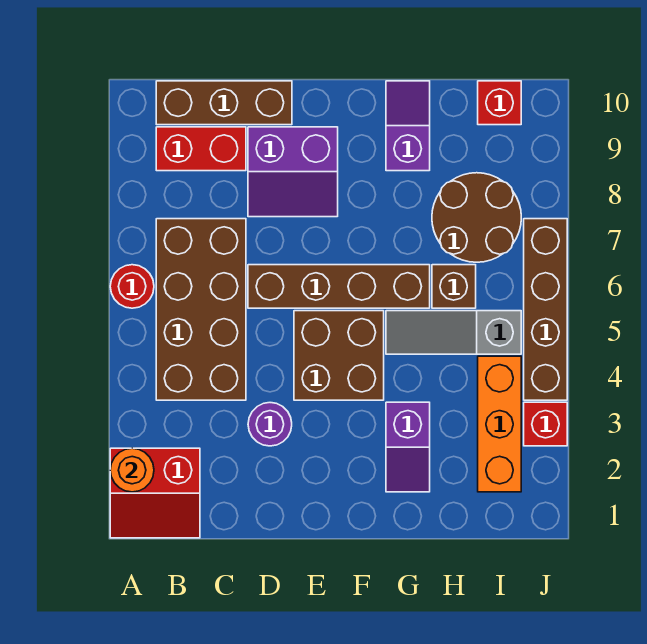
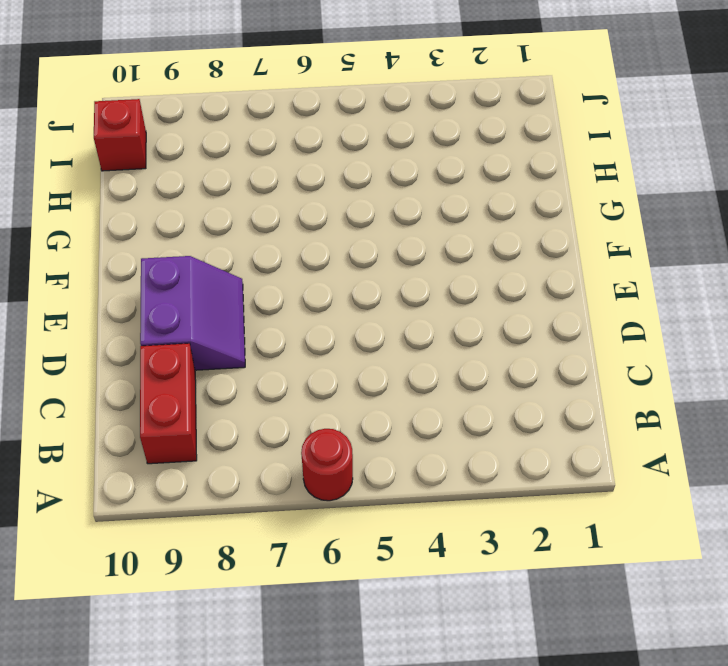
none -> red 2x2 slope [110,448,200,538]
none -> brown 2x4 brick [156,219,246,400]
none -> brown 1x3 brick [156,81,292,125]

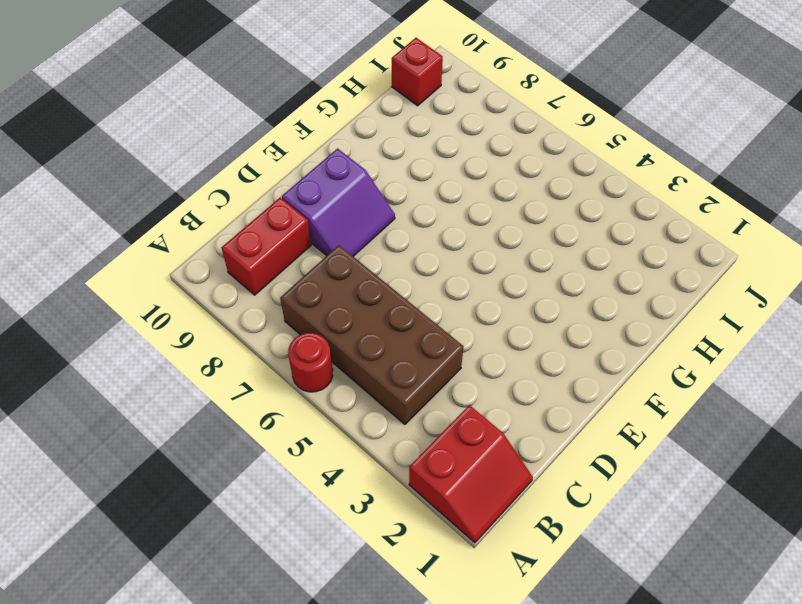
none -> brown 1x3 brick [156,81,292,125]
none -> purple 1x1 round brick [248,403,292,446]
none -> brown 1x4 brick [248,265,430,308]

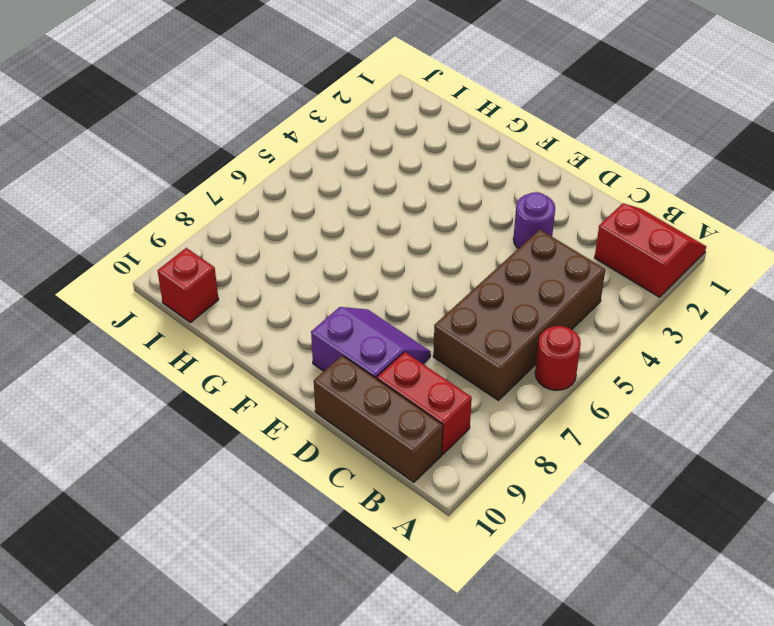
none -> brown 1x4 brick [248,265,430,308]
none -> brown 2x2 brick [294,311,384,400]
none -> purple 1x2 slope [386,402,430,492]

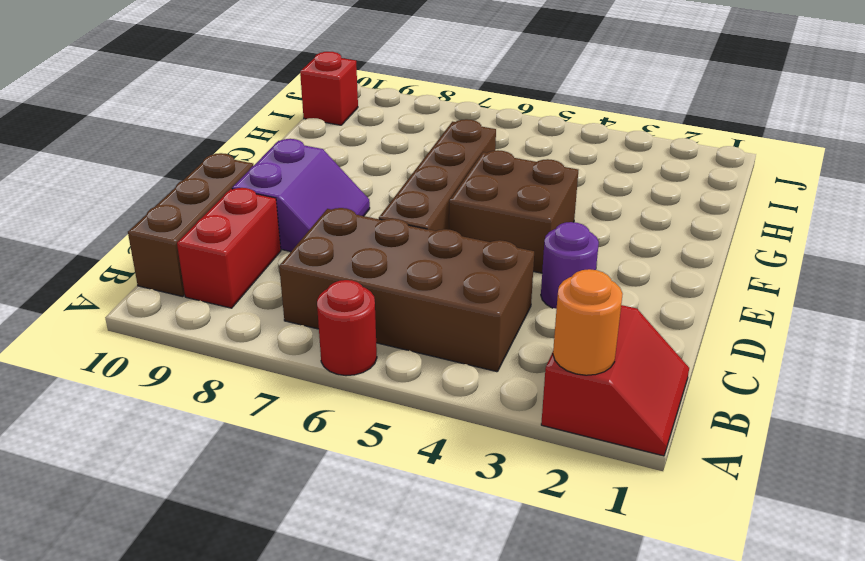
none -> purple 1x2 slope [386,402,430,492]
none -> grey 1x3 slope [386,311,521,354]
none -> purple 1x2 slope [386,81,430,171]

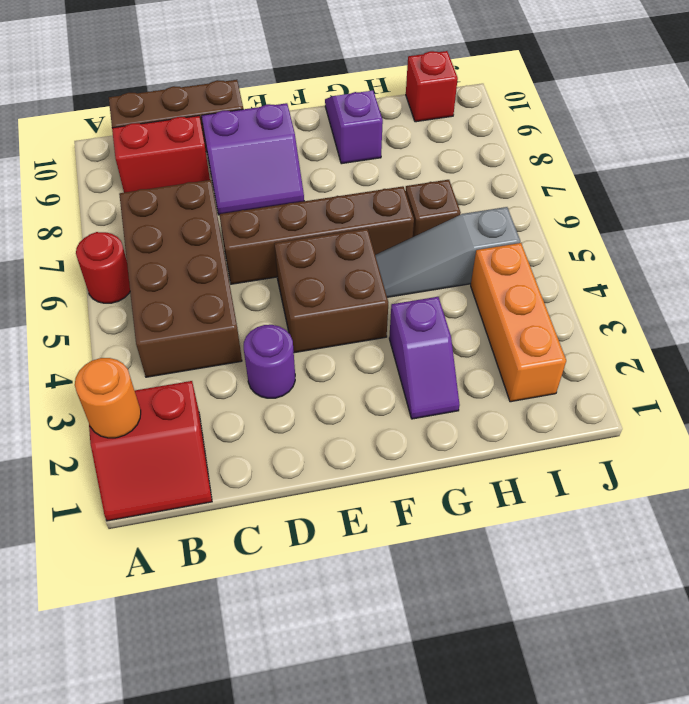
none -> brown 2x2 round brick [432,173,521,262]
none -> red 1x1 brick [524,402,567,446]
none -> brown 1x4 brick [524,219,567,400]

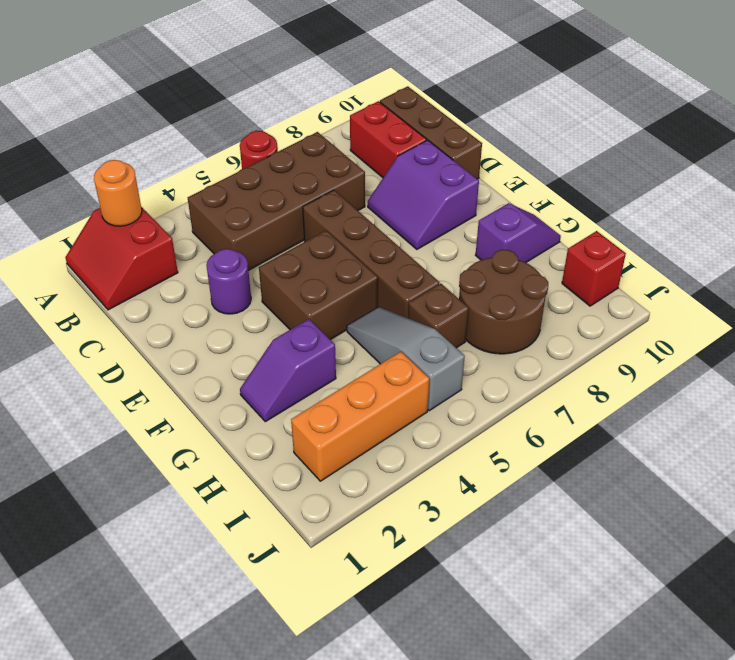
none -> red 1x1 brick [524,402,567,446]
none -> brown 1x4 brick [524,219,567,400]

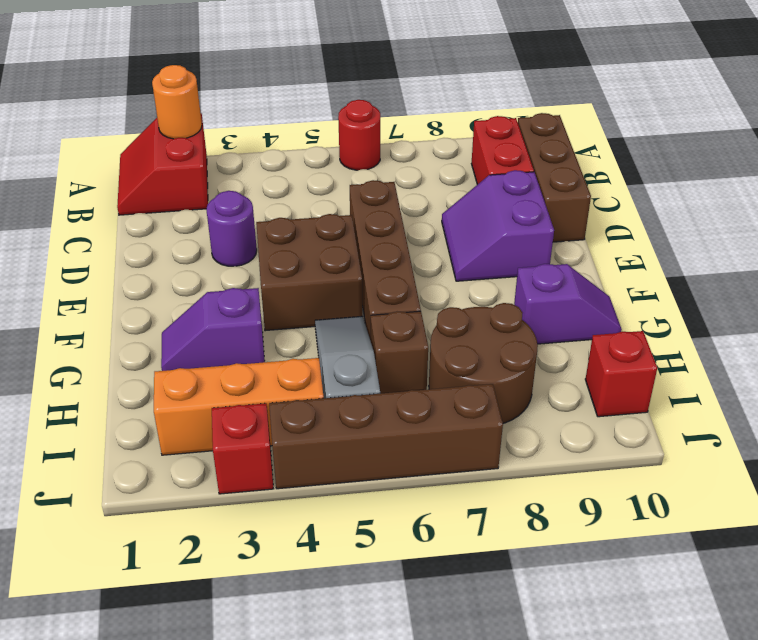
none -> brown 2x4 brick [156,219,246,400]

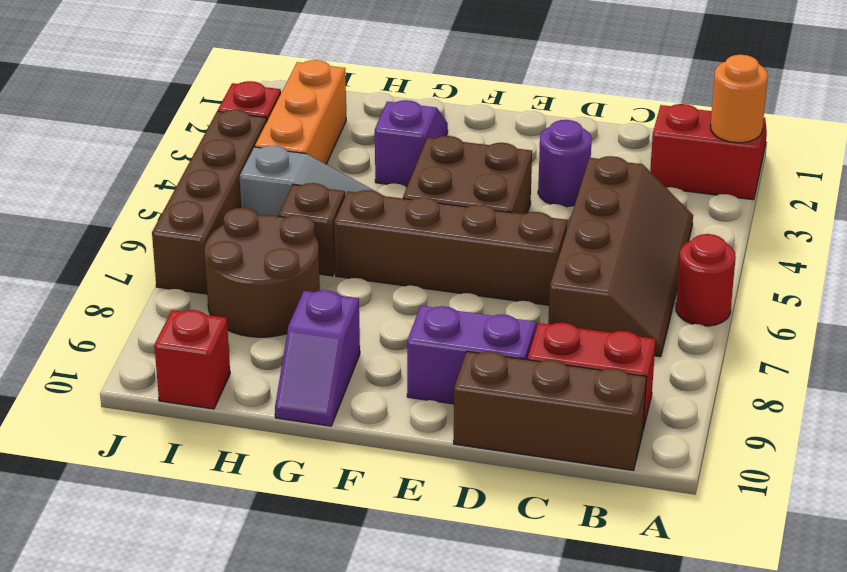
brown 2x4 slope [548,156,693,357] -> brown 2x4 brick [156,219,246,400]

